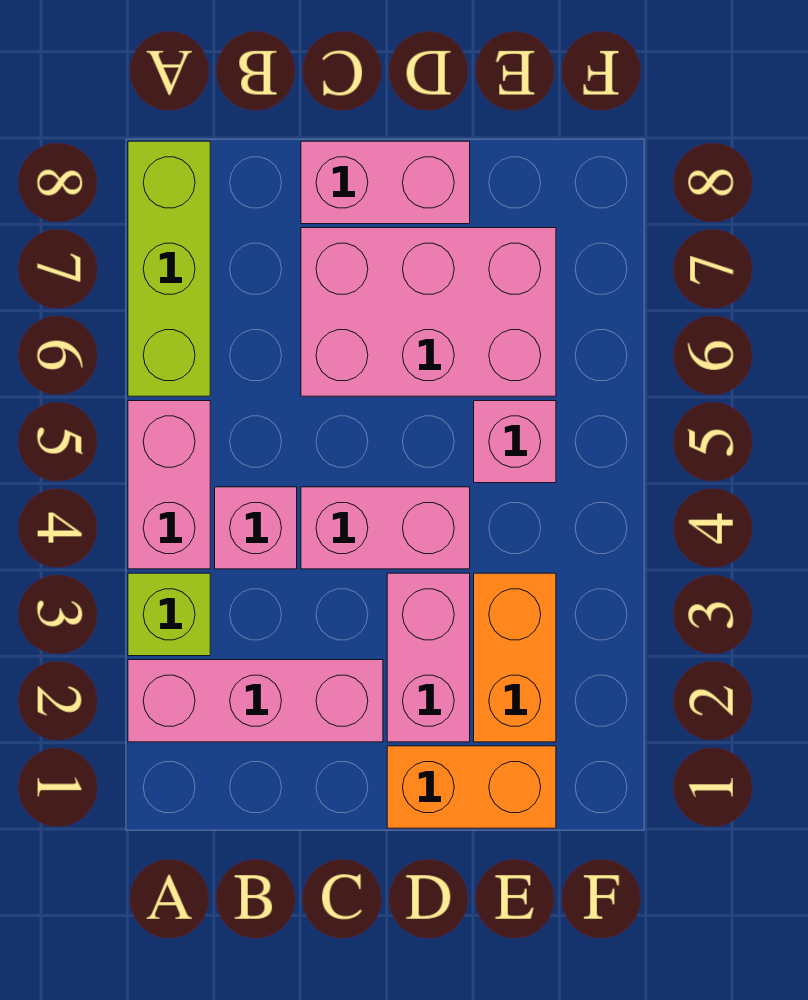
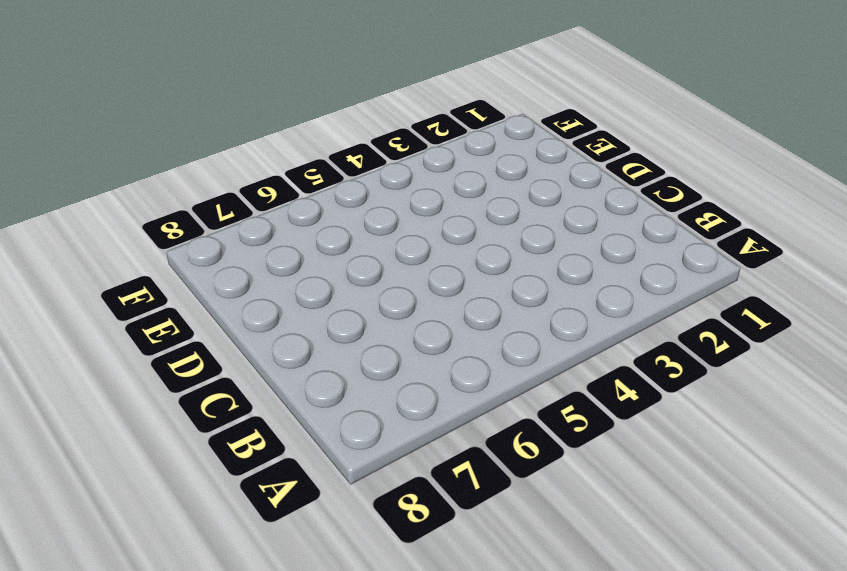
none -> pink 1x3 brick [128,660,383,742]
none -> lime 1x1 brick [128,573,210,656]
none -> pink 1x2 brick [128,401,210,569]

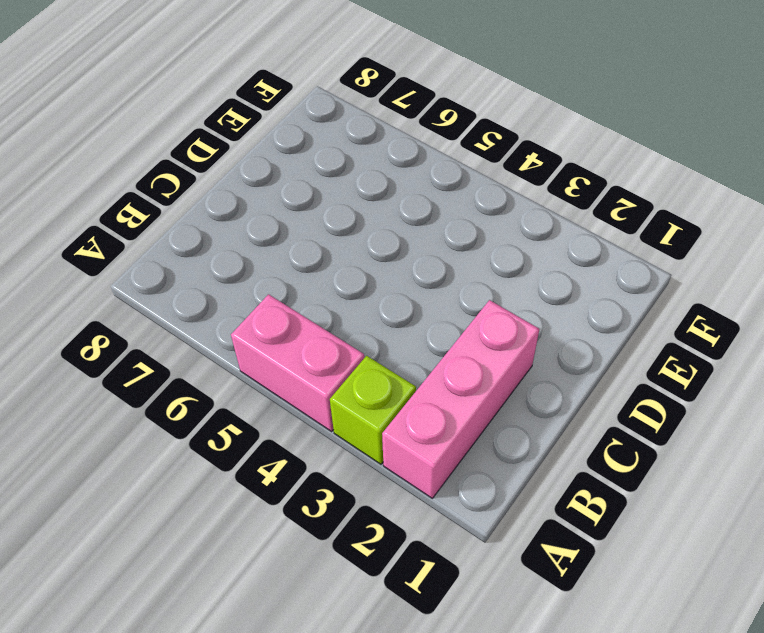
none -> lime 1x3 brick [128,141,210,396]
none -> pink 1x1 brick [215,487,297,569]
none -> pink 1x2 brick [301,487,470,569]

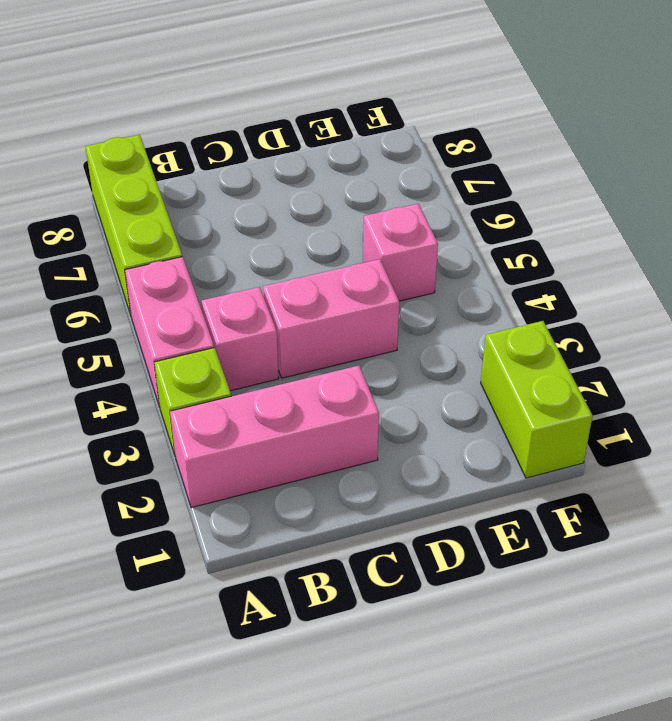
lime 1x2 brick [481,321,593,478] -> none
none -> pink 2x3 brick [301,228,556,396]
none -> pink 1x2 brick [301,141,470,224]
none -> orange 1x2 brick [387,746,556,828]

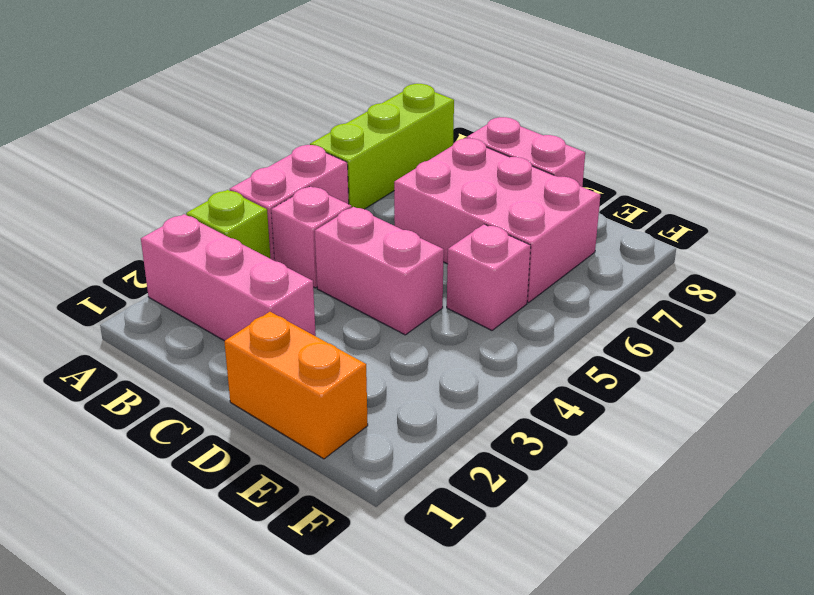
none -> pink 1x2 brick [387,573,470,742]
none -> orange 1x2 brick [474,573,556,742]

